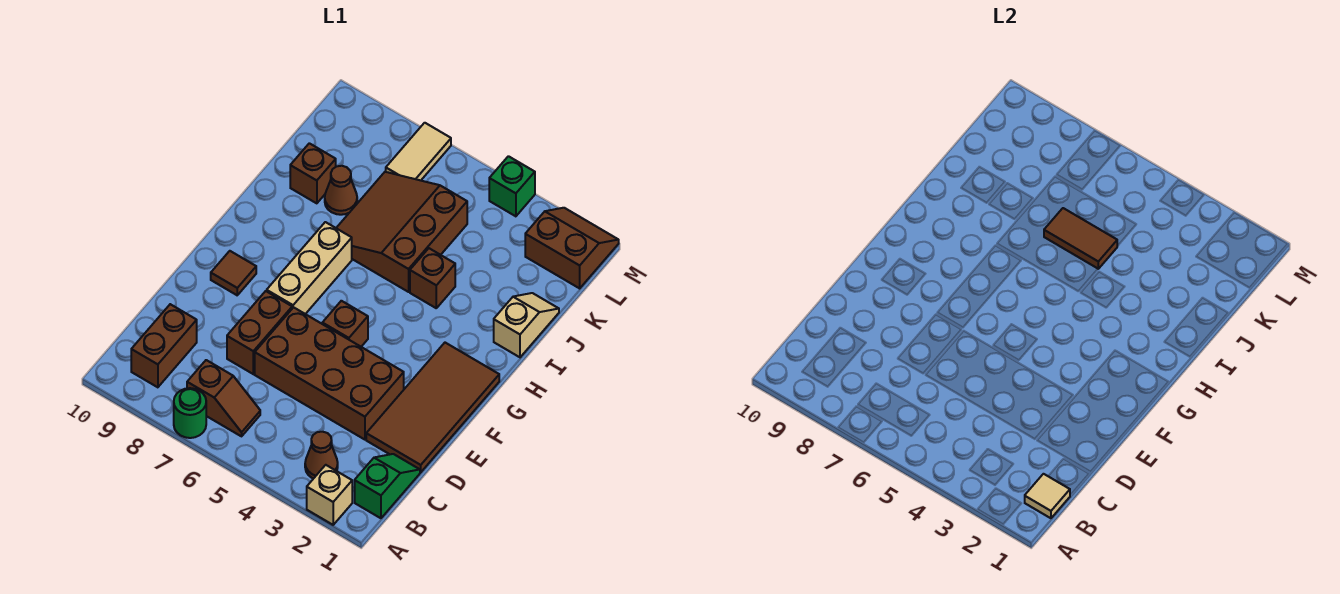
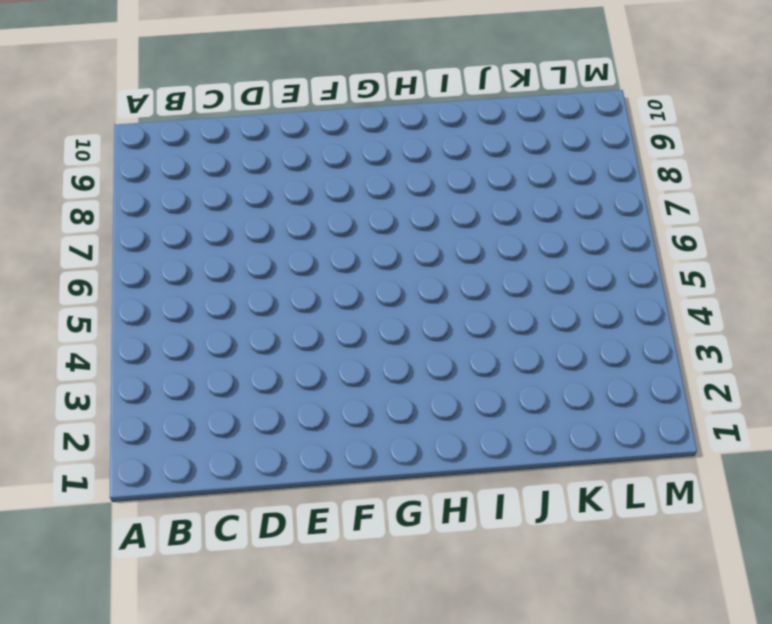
none -> tan 1x1 brick [307,465,352,525]
none -> green 1x1 round brick [174,388,206,438]
none -> green 1x2 slope [355,454,420,518]

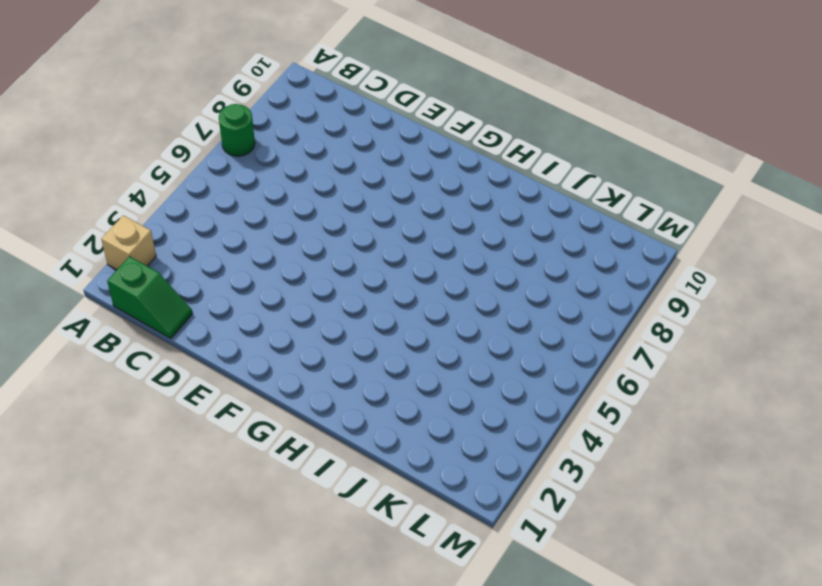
none -> brown 1x1 cone [305,432,338,479]
none -> brown 1x2 slope [187,360,260,436]
none -> brown 1x2 brick [131,304,197,387]

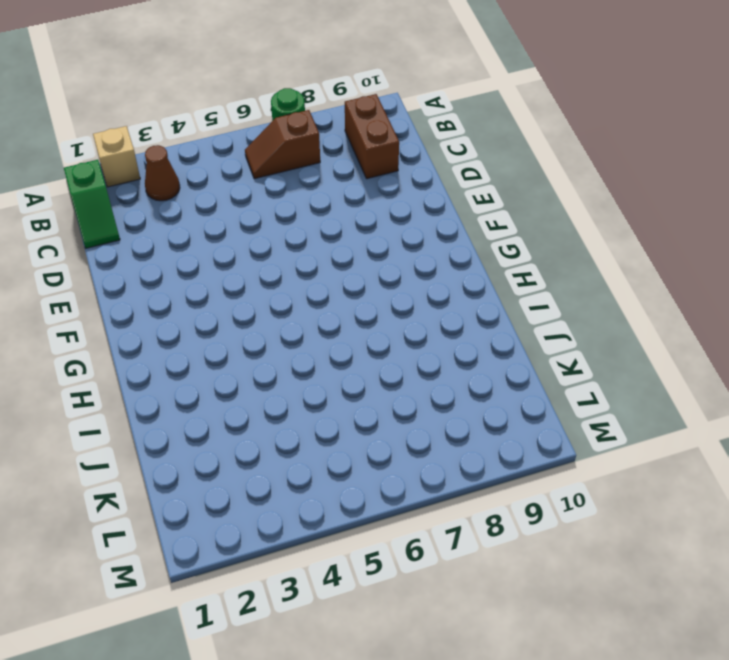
none -> brown 2x4 tile [366,343,499,472]
none -> brown 2x4 brick [255,307,404,440]
none -> brown 1x2 brick [227,291,292,374]

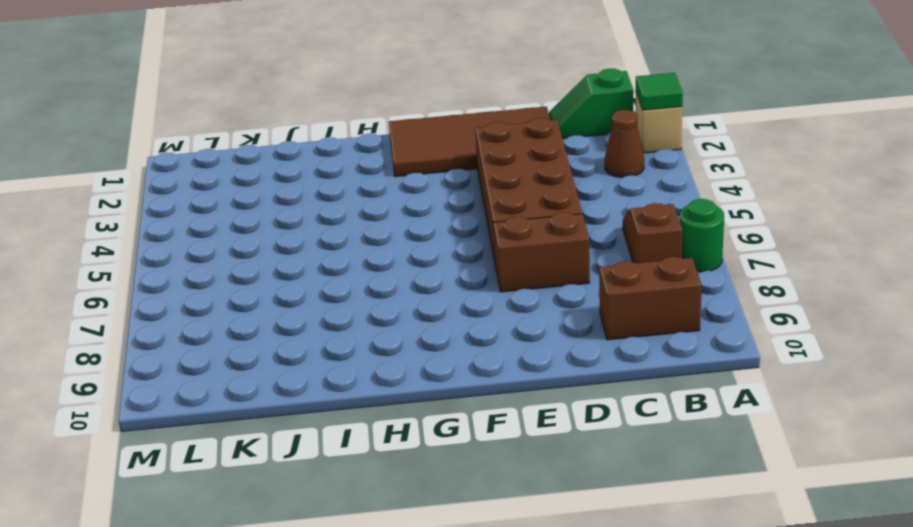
green 1x1 tile [636,73,683,110] -> none
none -> brown 1x1 brick [322,301,368,347]
none -> tan 1x3 brick [267,222,352,314]
none -> brown 1x1 tile [211,251,256,295]

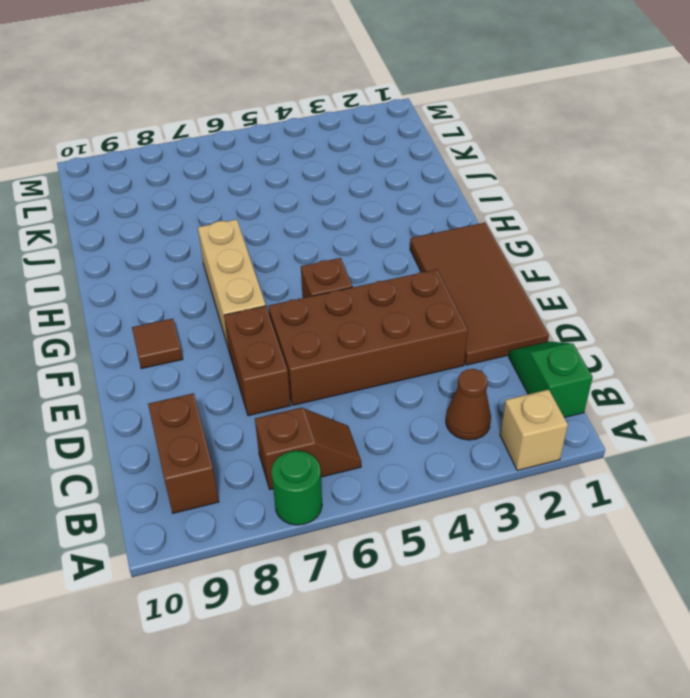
none -> tan 1x2 slope [494,293,559,357]
none -> brown 1x1 brick [410,248,455,308]
none -> brown 3x3 slope [337,172,467,292]

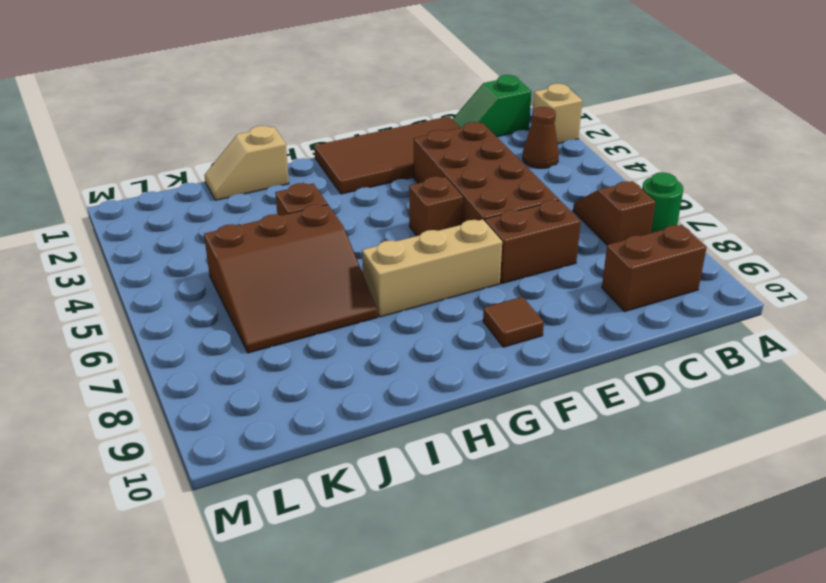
none -> brown 1x1 cone [325,166,357,215]
none -> brown 1x1 brick [290,143,336,203]
none -> brown 2x2 slope [525,208,619,288]

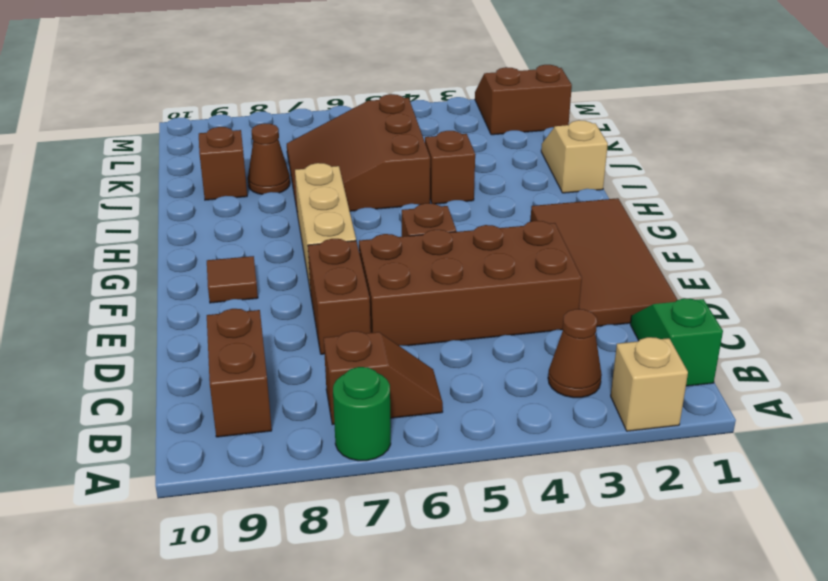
none -> tan 1x2 tile [386,123,451,180]
none -> green 1x1 brick [489,156,535,216]
none -> tan 1x1 tile [1025,474,1070,518]

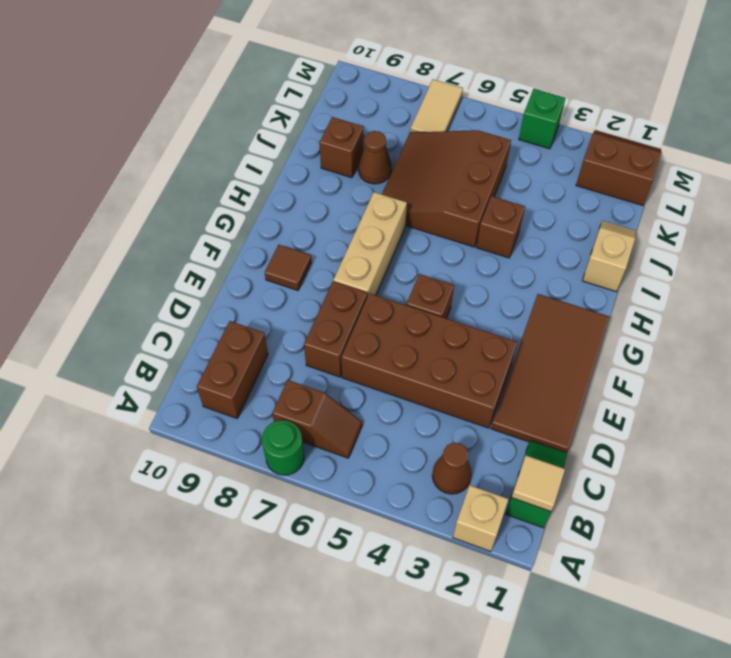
none -> brown 1x2 tile [1044,208,1117,269]

